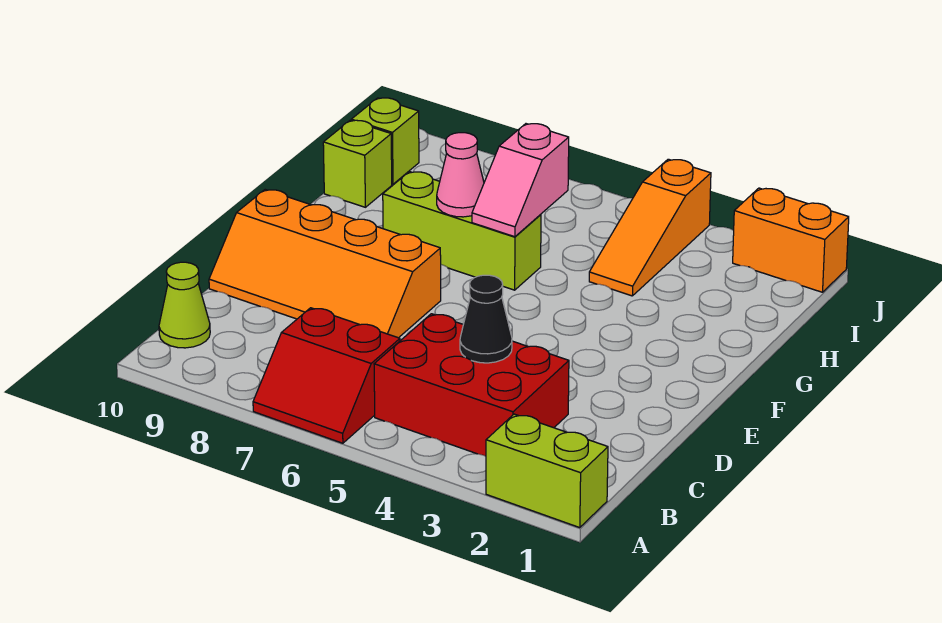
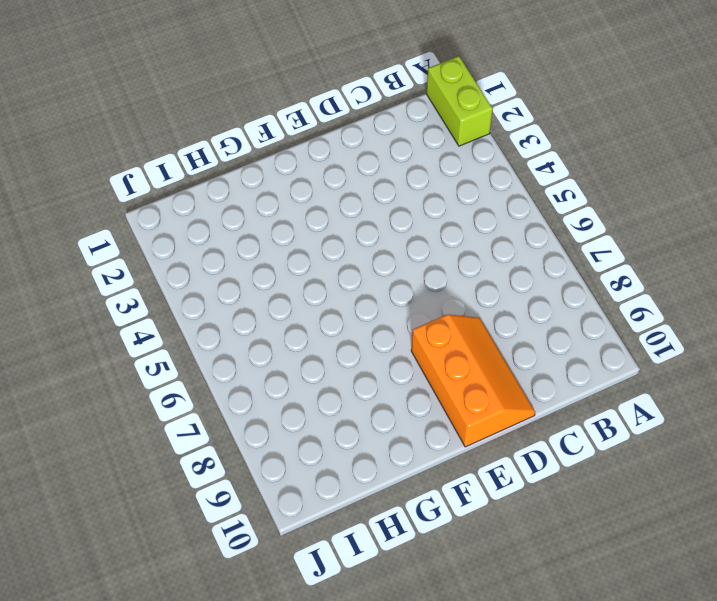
orange 2x3 slope [411,314,535,447] -> orange 2x4 slope [209,190,441,338]
none -> red 2x2 slope [253,308,400,443]
none -> red 2x3 brick [374,314,569,456]
none -> lime 1x1 cone [159,262,210,348]

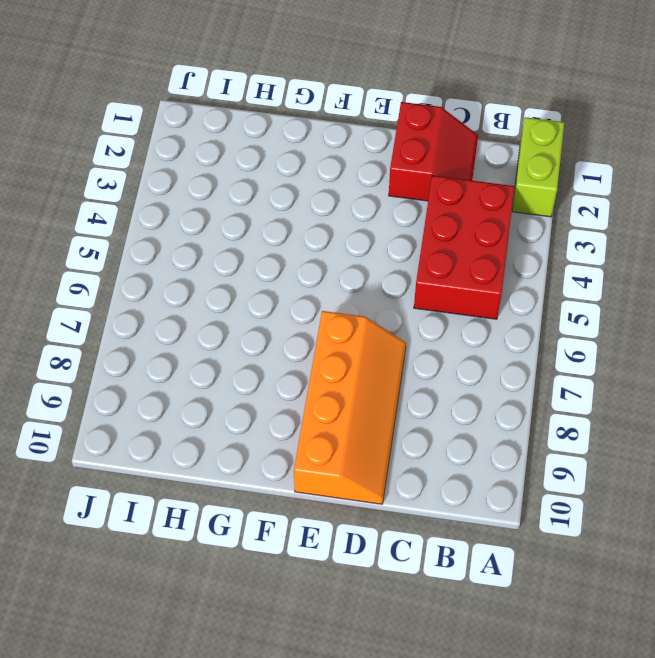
red 2x2 slope [389,102,478,201] -> red 2x2 slope moved to [253,308,400,443]
none -> lime 1x1 cone [159,262,210,348]
none -> lime 1x3 brick [383,172,541,290]
none -> orange 1x3 slope [589,159,711,296]

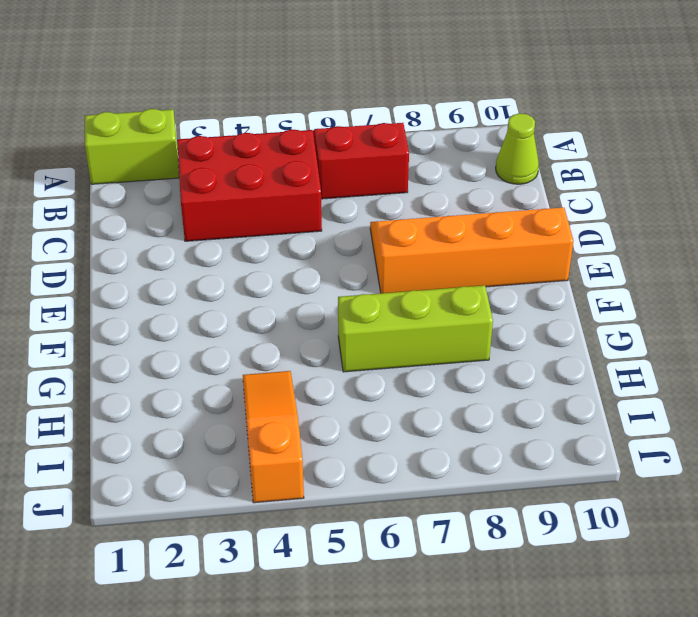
none -> lime 1x1 brick [323,120,392,207]
none -> lime 1x1 brick [351,98,419,184]
none -> orange 1x2 brick [733,188,849,292]

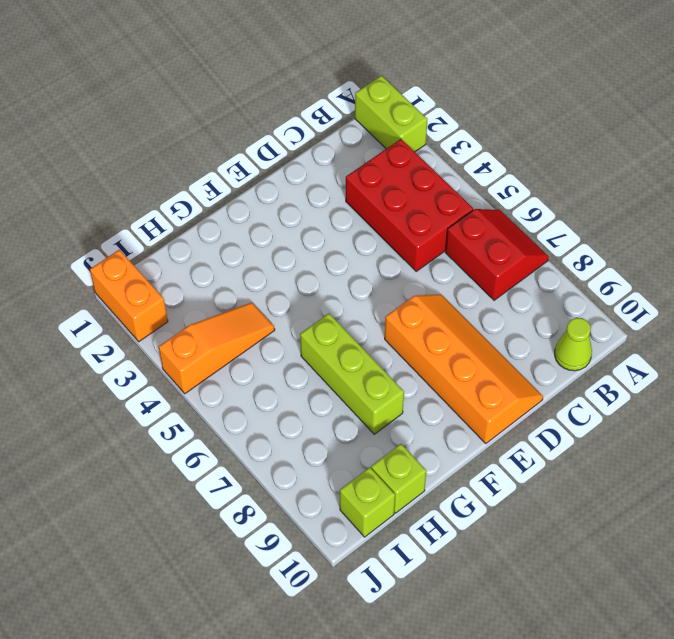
none -> black 1x1 cone [460,275,512,363]
none -> pink 1x2 slope [472,124,569,237]
none -> pink 1x1 cone [437,133,484,217]

